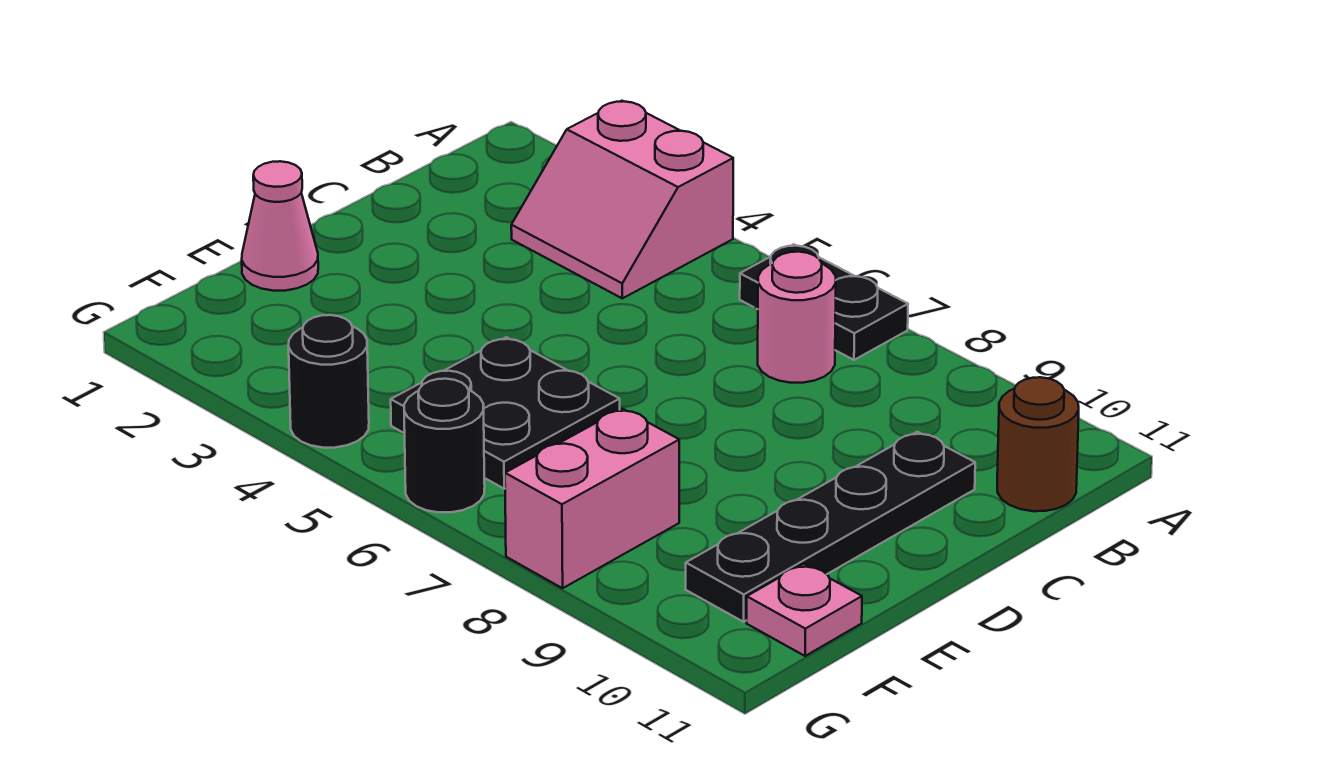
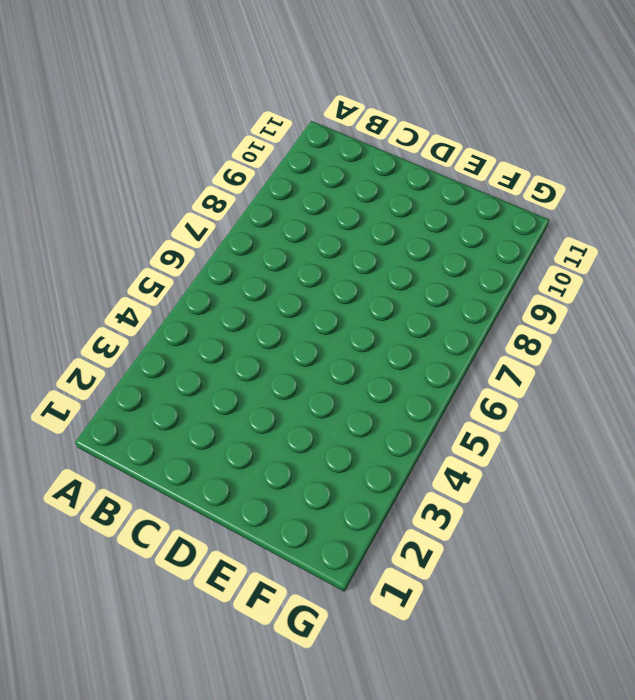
none -> pink 2x2 slope [511,101,733,298]
none -> black 1x2 plate [740,244,908,360]

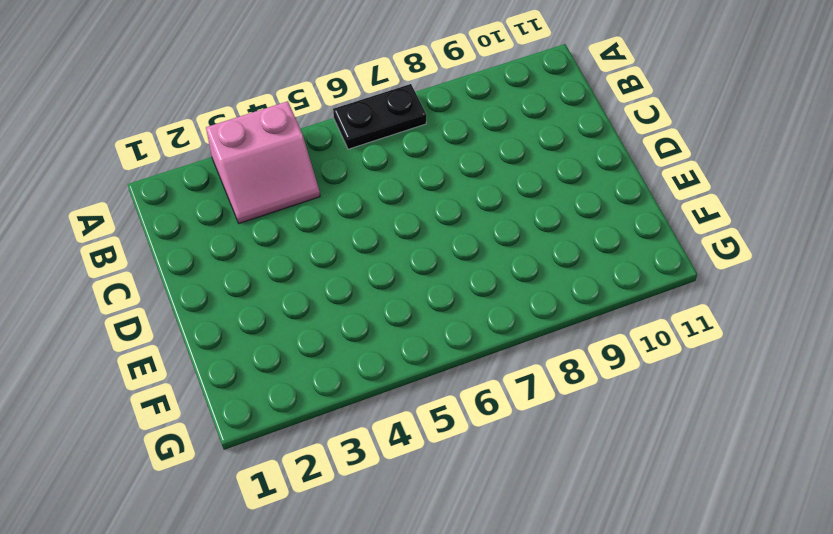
none -> pink 1x1 round brick [758,252,836,383]
none -> brown 1x1 round brick [997,377,1079,511]

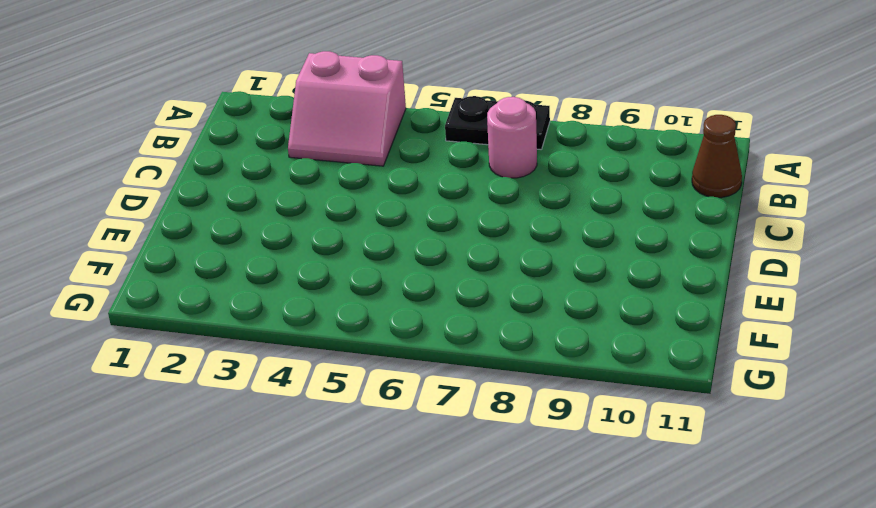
brown 1x1 cone [692,115,742,198] -> brown 1x1 round brick [997,377,1079,511]
none -> black 1x4 plate [686,432,975,622]
none -> pink 1x1 cone [242,161,318,291]

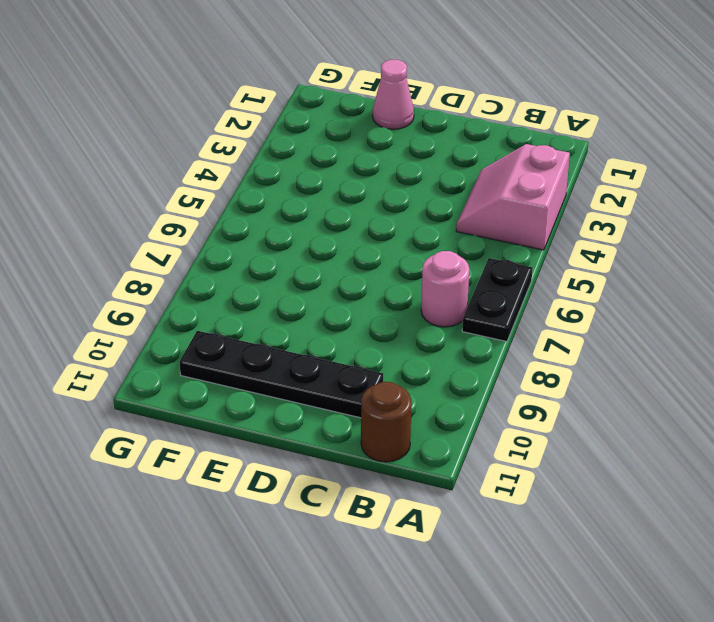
none -> black 2x2 plate [391,337,620,489]
none -> pink 1x2 brick [505,409,679,588]

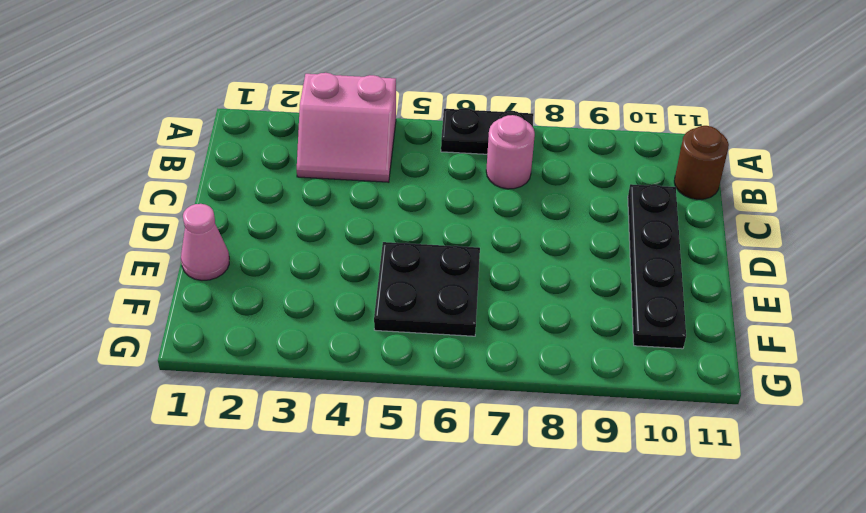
none -> pink 1x2 brick [505,409,679,588]
none -> pink 1x1 plate [747,564,862,656]

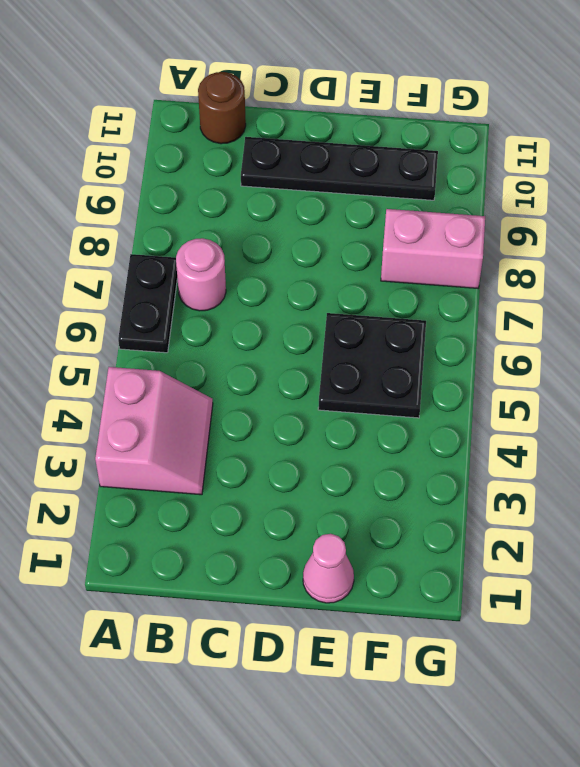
none -> pink 1x1 plate [747,564,862,656]
none -> black 1x1 round brick [289,315,369,448]

